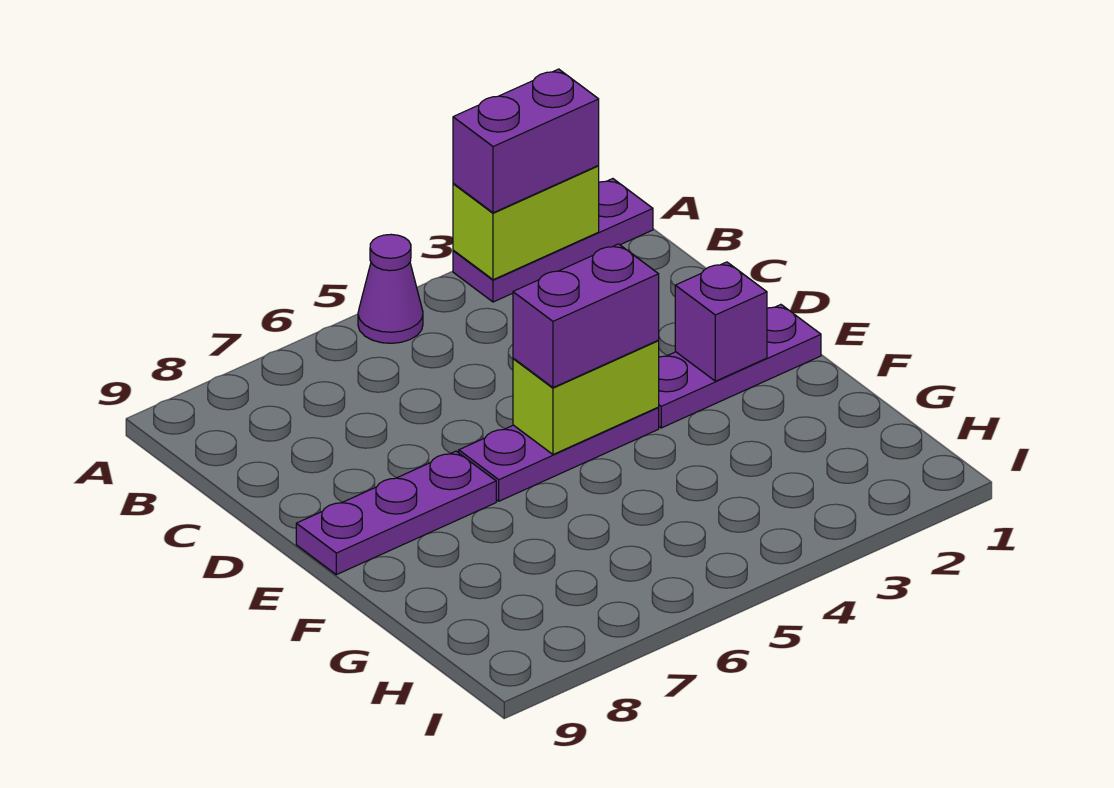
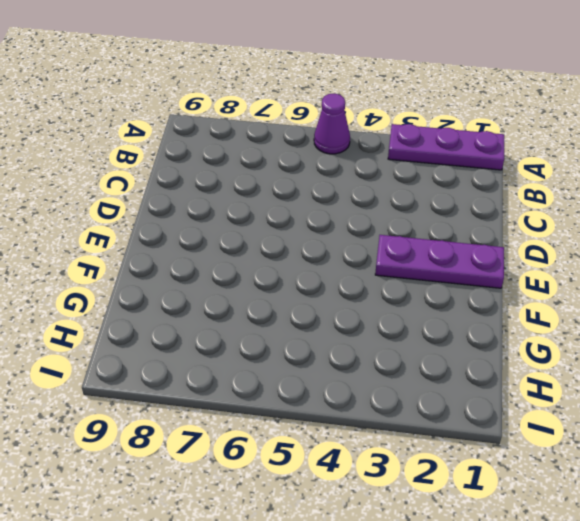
none -> purple 1x3 plate [459,408,659,501]
none -> purple 1x3 plate [296,451,496,575]

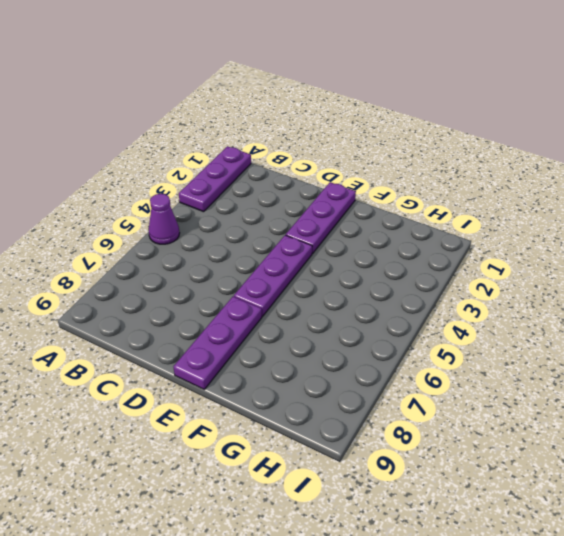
none -> lime 1x2 brick [453,166,599,280]
none -> purple 1x1 brick [675,262,767,381]

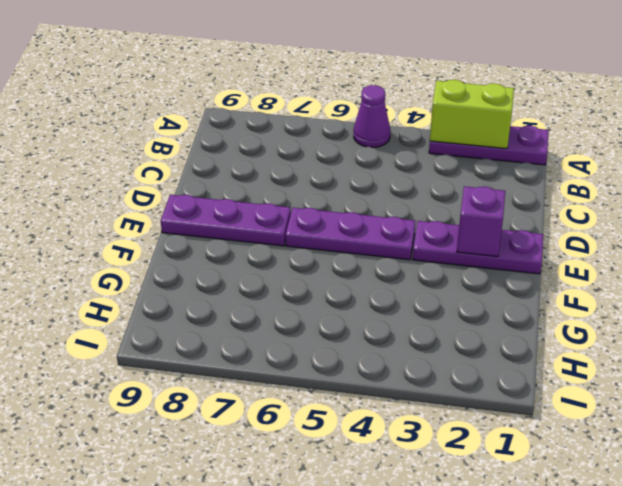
none -> lime 1x2 brick [513,341,659,454]
none -> purple 1x2 brick [453,69,599,213]

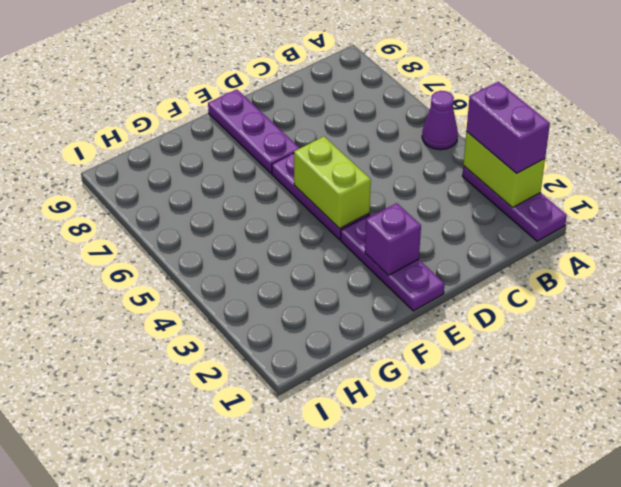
none -> purple 1x2 brick [513,244,659,388]

